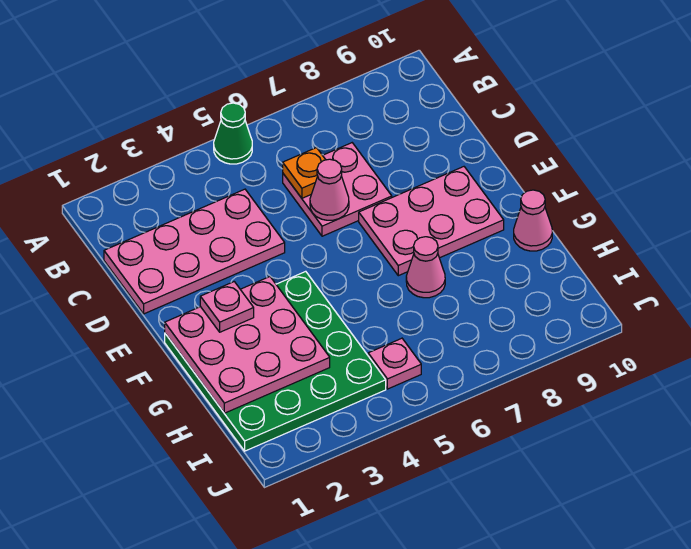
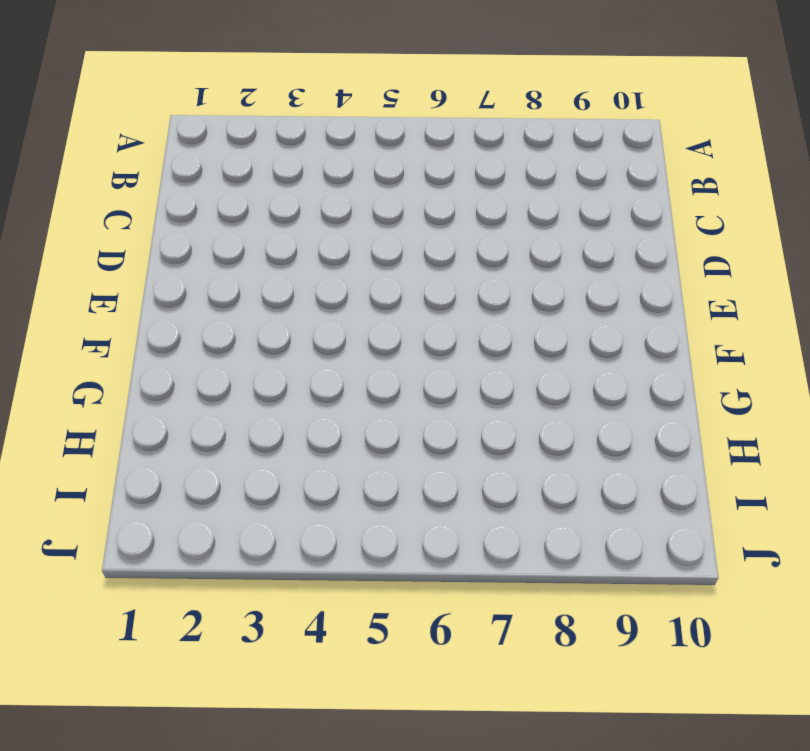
none -> green 1x1 cone [214,103,252,164]
none -> pink 2x4 plate [104,189,285,314]
none -> pink 2x2 plate [283,143,392,236]

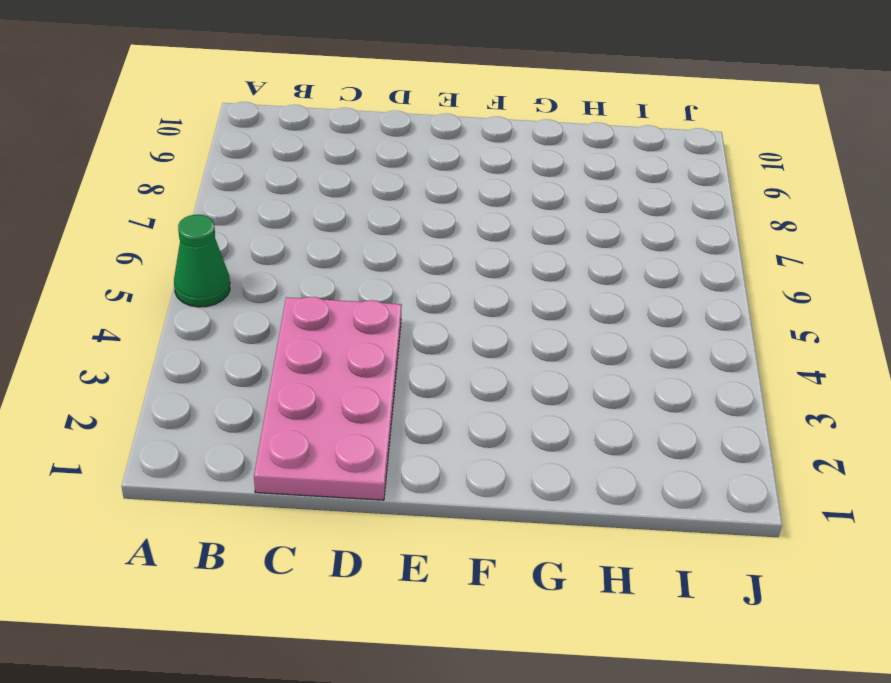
none -> pink 2x2 plate [283,143,392,236]
none -> pink 2x3 plate [359,167,504,276]
none -> green 4x4 plate [165,271,386,451]

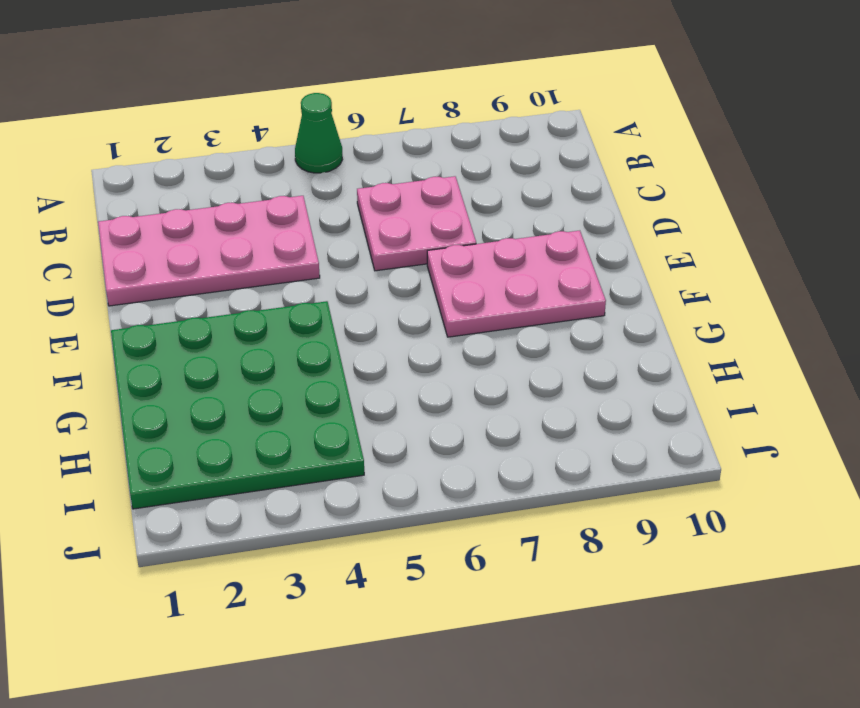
none -> pink 1x1 cone [406,237,445,298]
none -> pink 1x1 cone [514,190,552,251]
none -> pink 1x1 plate [368,338,421,389]

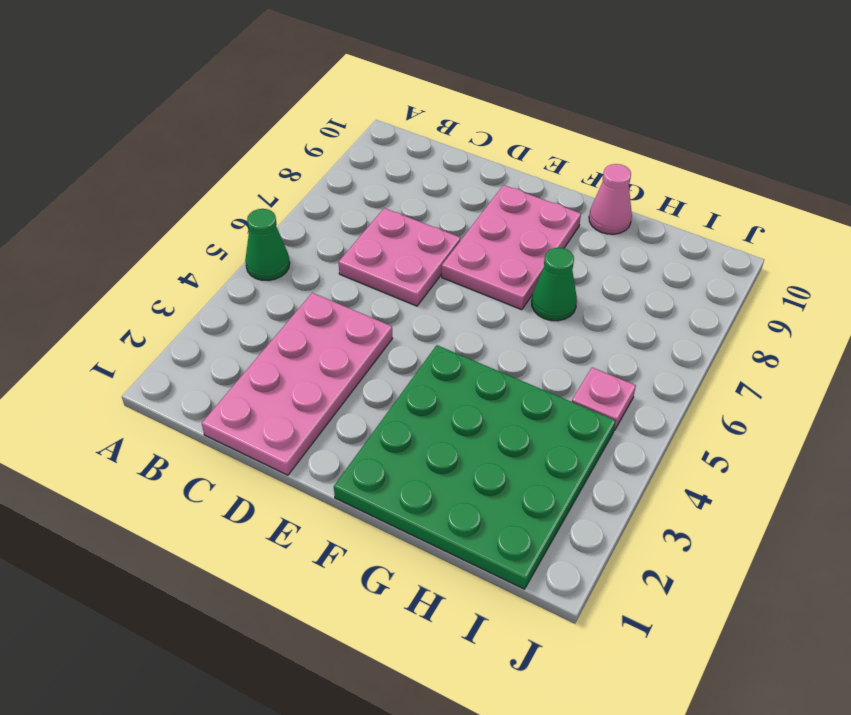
green 1x1 cone [532,248,577,321] -> pink 1x1 cone [406,237,445,298]
none -> orange 1x1 plate [283,147,326,198]
none -> pink 1x1 cone [310,159,349,220]
none -> pink 3x3 plate [165,277,330,413]

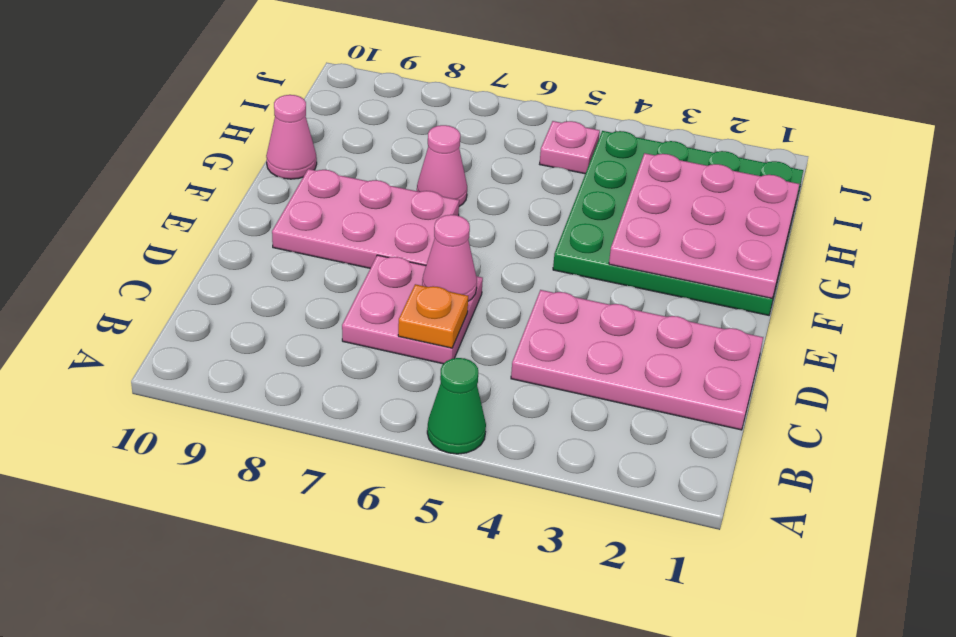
none -> pink 1x1 plate [200,282,254,332]

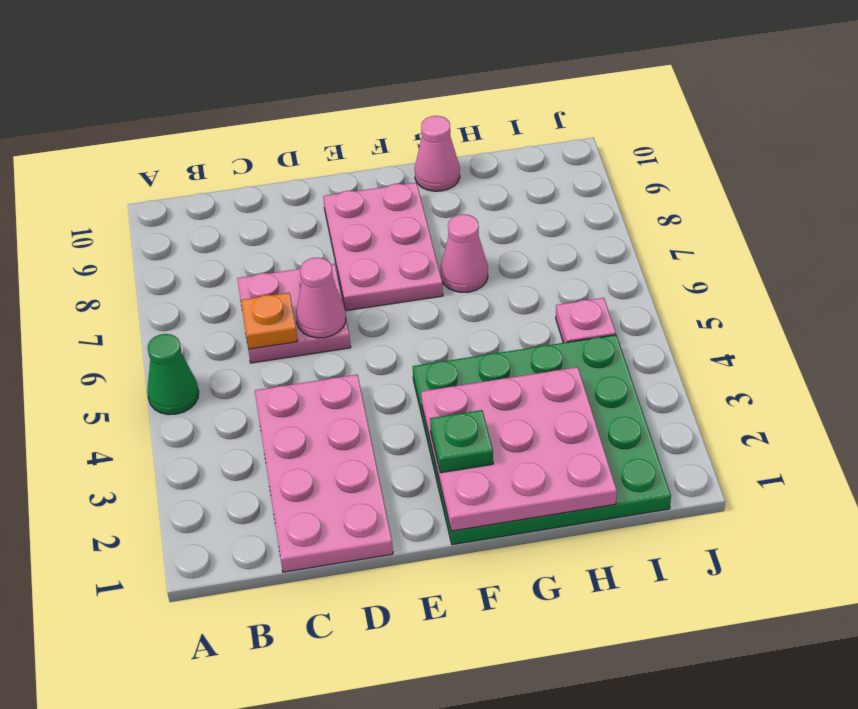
green 1x1 plate [430,410,493,473] -> pink 1x1 plate [200,282,254,332]

